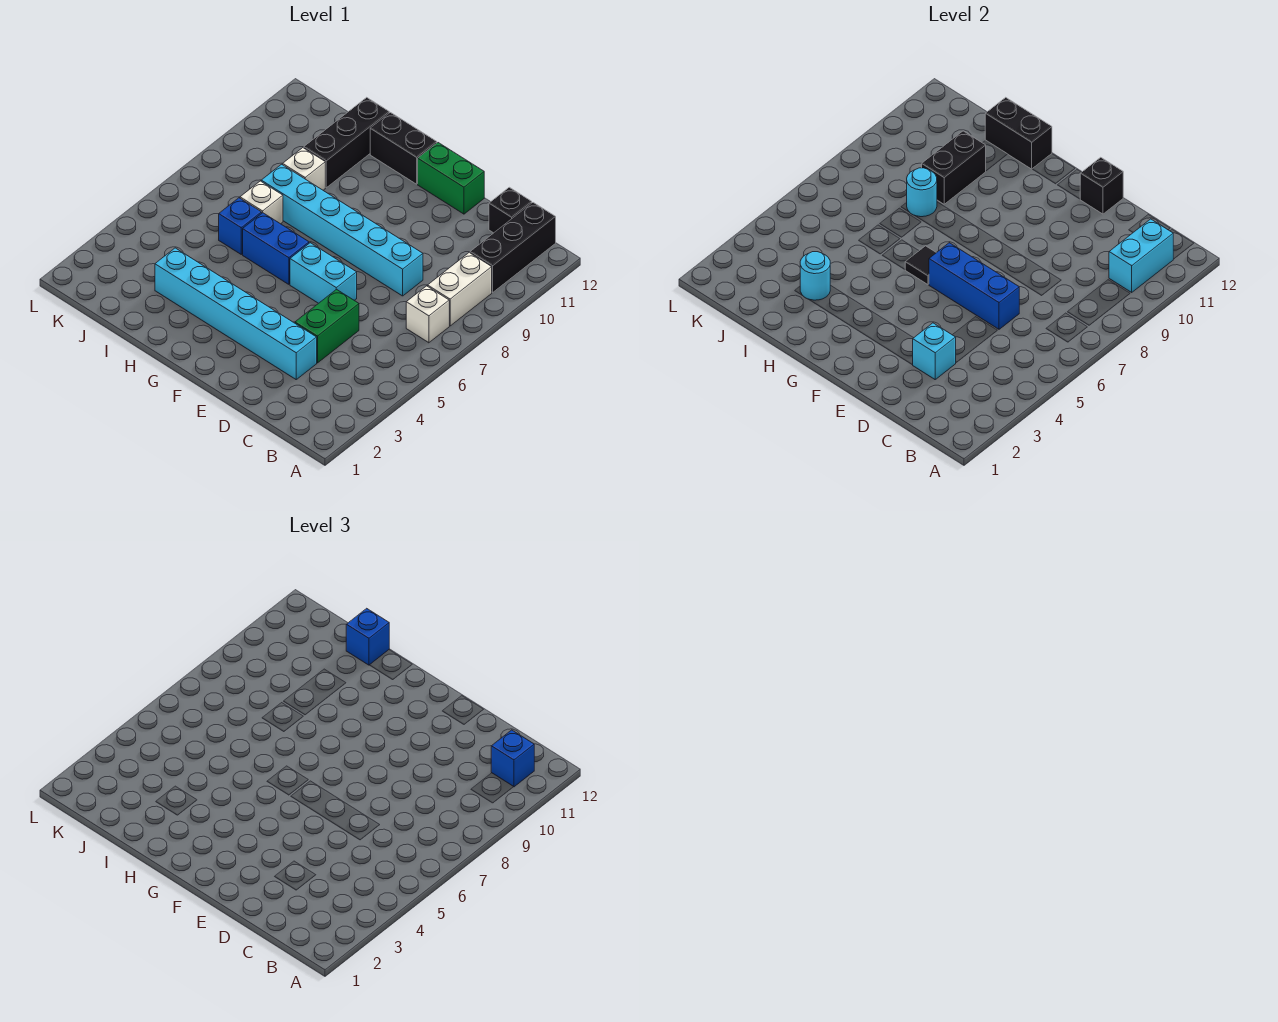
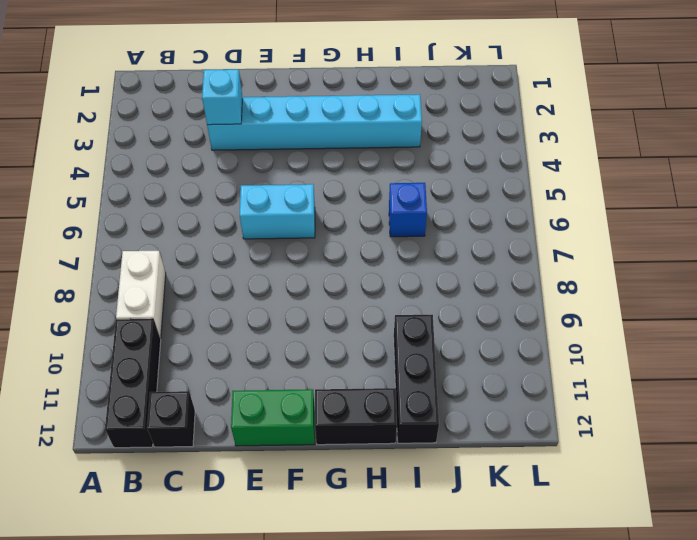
none -> white 1x1 brick [406,286,449,343]
none -> green 1x2 brick [295,289,359,363]
none -> cyan 1x6 brick [261,164,423,296]

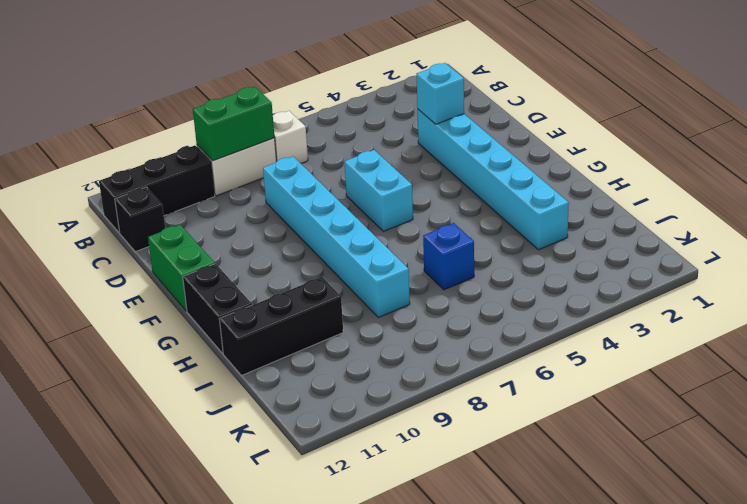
green 1x2 brick [193,87,275,161] -> green 1x2 brick moved to [295,289,359,363]
none -> blue 1x2 brick [243,213,309,284]
none -> white 1x1 brick [240,181,283,224]
none -> white 1x1 brick [283,148,325,190]

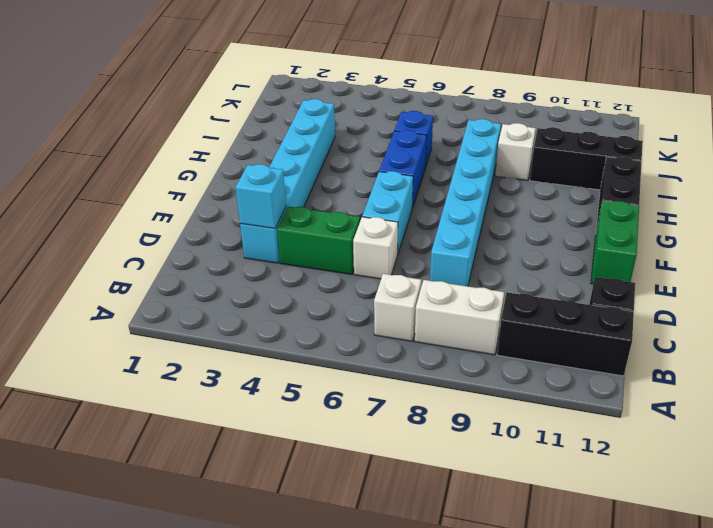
white 1x1 brick [353,217,398,279] -> white 1x1 brick moved to [240,181,283,224]
none -> cyan 1x2 brick [1109,219,1173,292]
none -> blue 1x3 brick [929,243,1019,329]
none -> black 1x1 brick [1080,157,1123,214]

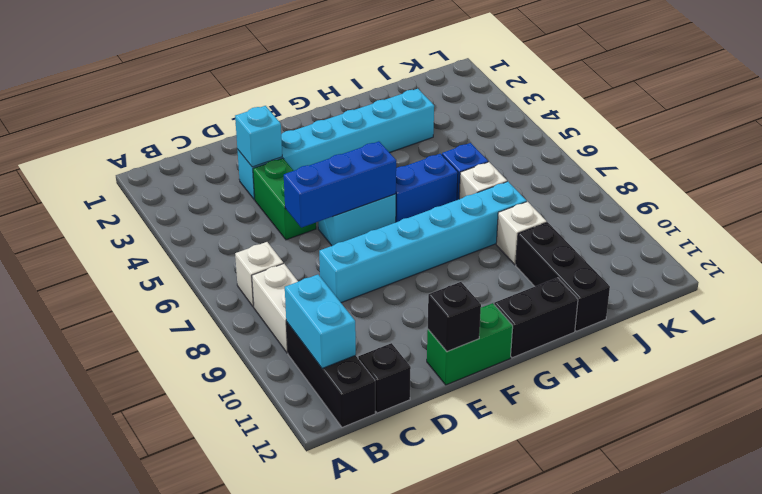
none -> black 1x1 tile [905,246,936,284]
none -> black 1x2 brick [985,97,1052,169]
none -> cyan 1x1 round brick [800,252,830,300]

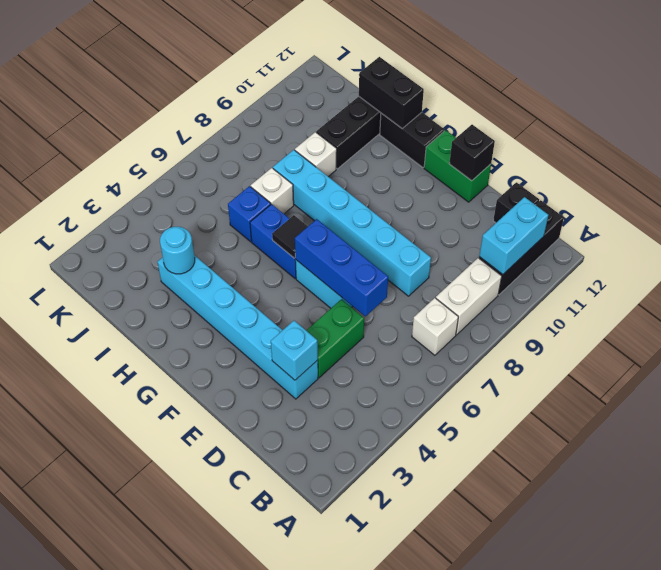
none -> cyan 1x1 round brick [907,168,937,217]
none -> black 1x2 brick [922,131,986,204]
none -> blue 1x1 brick [491,730,534,787]

